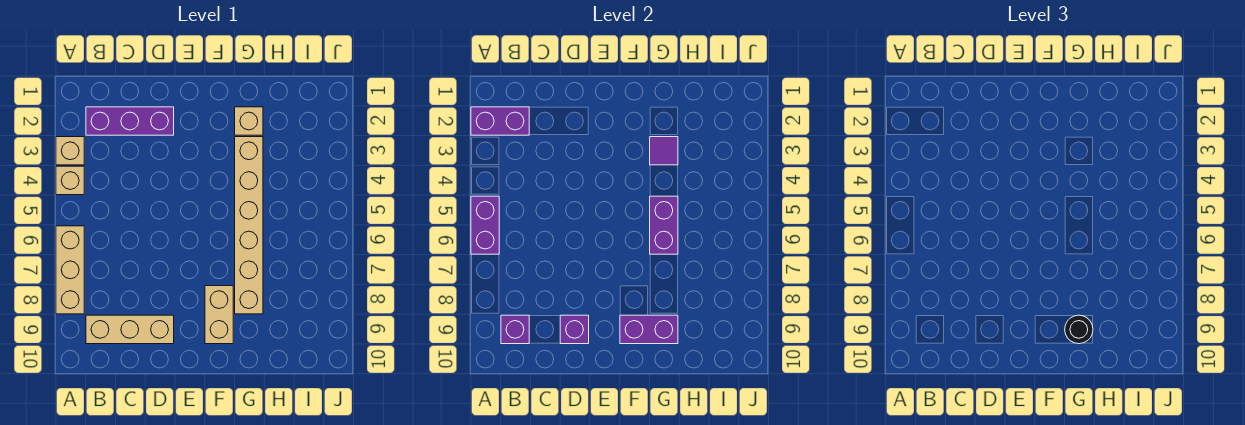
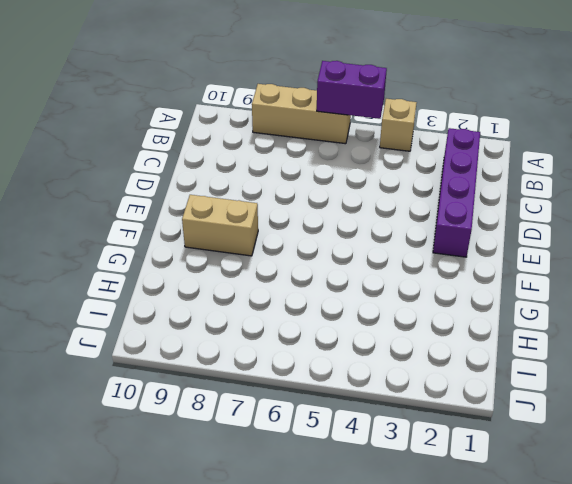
purple 1x4 brick [433,128,480,257] -> purple 1x3 brick [86,107,174,135]
none -> tan 1x1 brick [56,137,84,165]
none -> tan 1x3 brick [86,315,174,344]
none -> tan 1x1 brick [235,107,263,135]

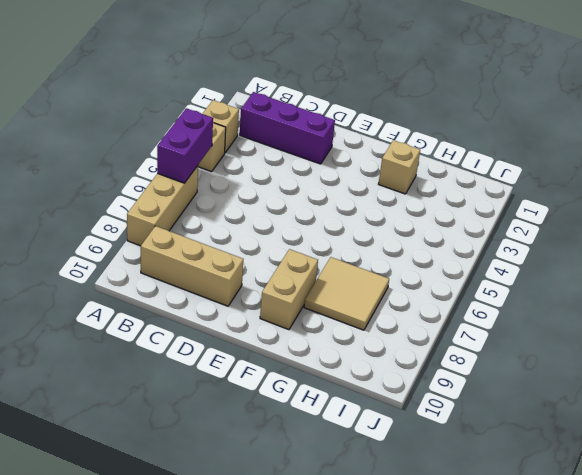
tan 2x2 tile [304,257,389,330] -> tan 1x6 brick [235,137,263,314]
none -> purple 1x2 brick [471,107,529,135]
none -> purple 1x1 brick [501,315,529,344]
none -> purple 1x1 brick [560,315,589,344]

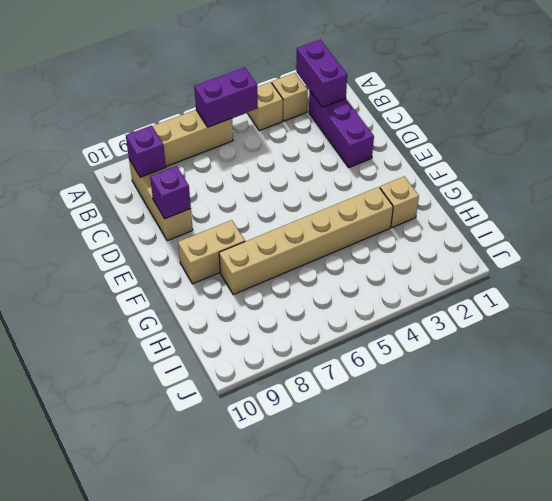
none -> purple 1x2 brick [620,315,678,344]
none -> purple 1x1 tile [650,137,678,165]
none -> purple 1x2 brick [650,196,678,254]

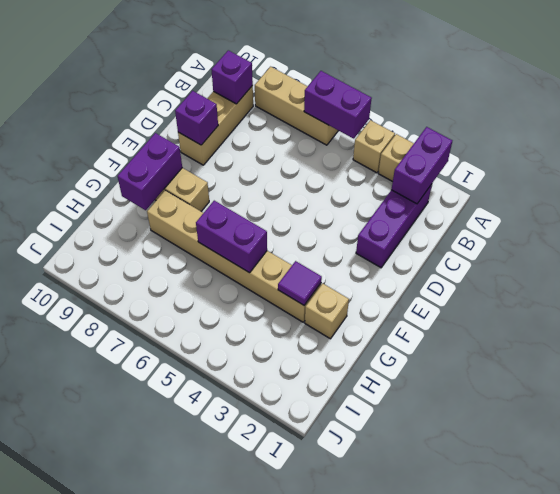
none -> black 1x1 round brick [1065,315,1093,344]

